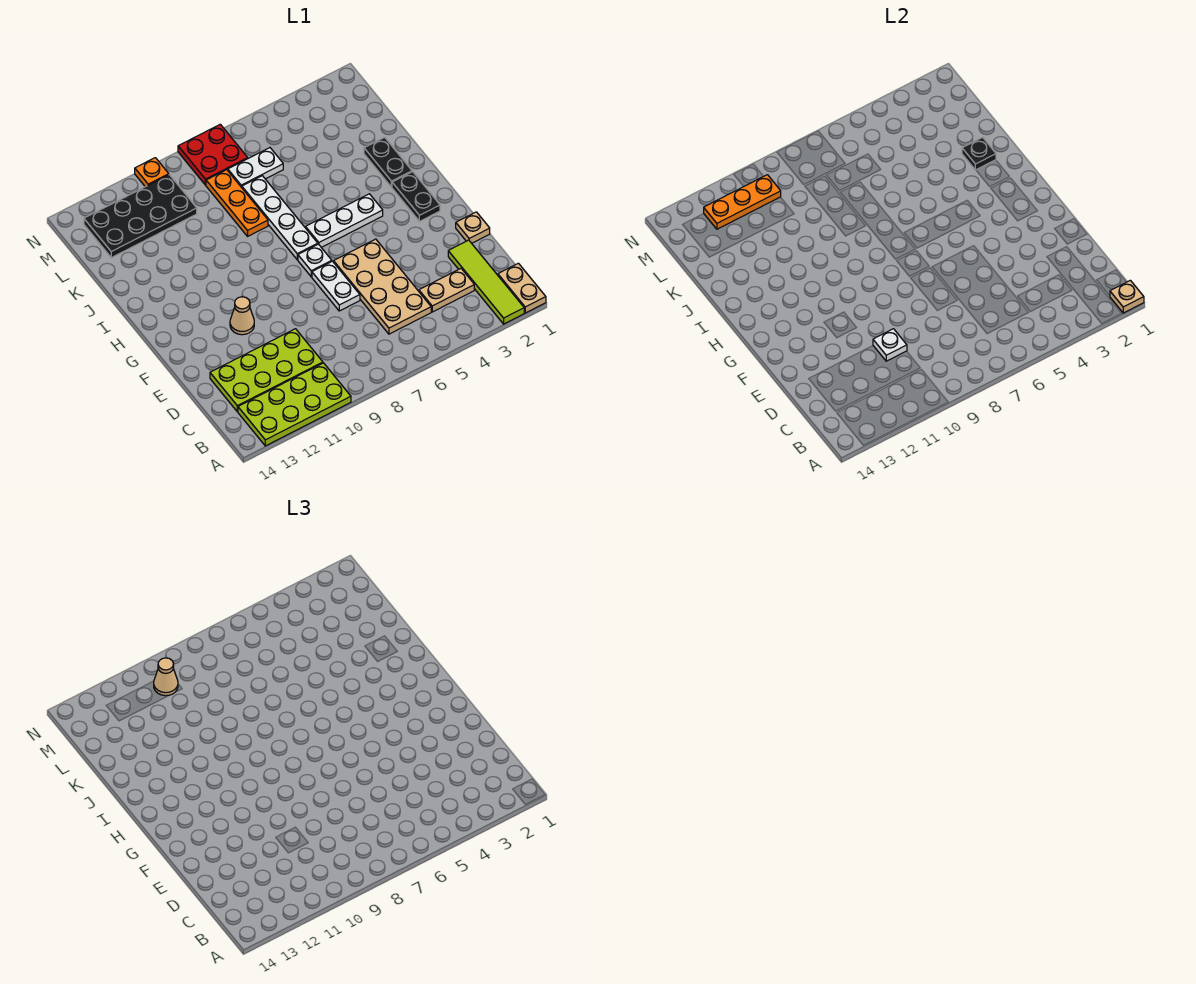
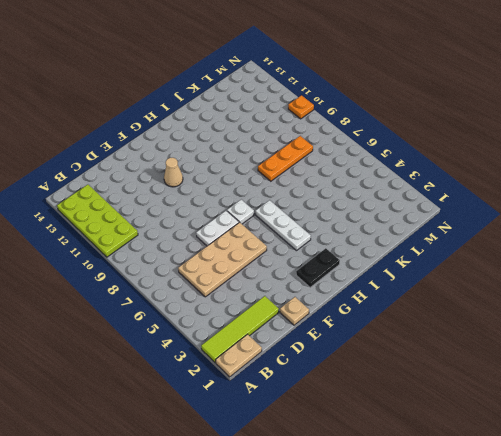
none -> tan 1x2 plate [419,269,474,312]
none -> lime 2x4 plate [210,329,323,412]
none -> white 1x4 plate [242,176,318,260]

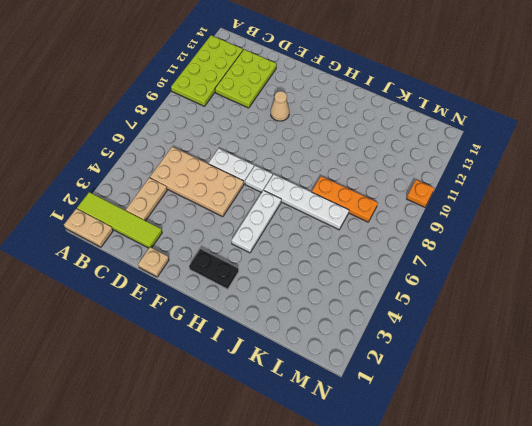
lime 2x3 plate [215,50,277,108] -> lime 2x4 plate [210,329,323,412]
none -> black 1x2 plate [364,137,412,187]
none -> white 1x2 plate [228,148,283,187]
none -> black 2x4 plate [84,175,197,258]

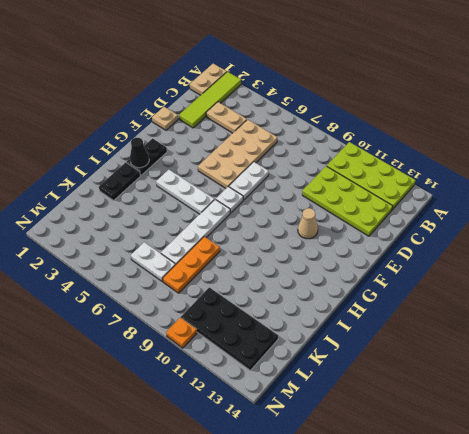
black 1x1 cone [130,138,149,168] -> none
none -> red 2x2 plate [178,124,248,185]
none -> tan 1x1 plate [1110,280,1144,313]
none -> white 1x1 plate [873,329,907,361]

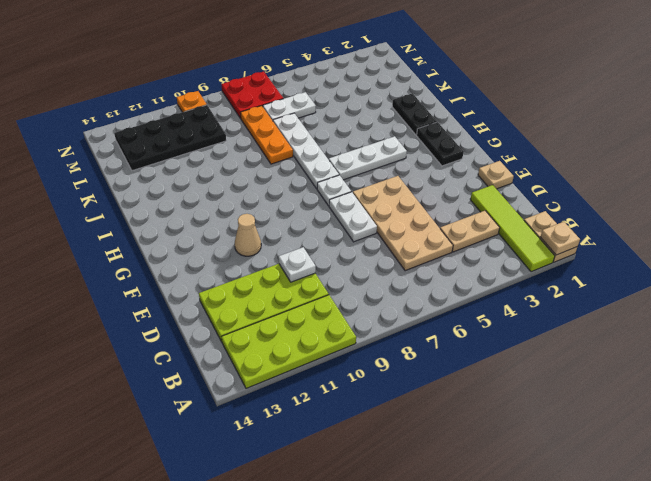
none -> black 1x1 plate [962,137,996,170]
none -> orange 1x3 plate [704,175,781,229]
none -> tan 1x1 cone [154,658,178,696]

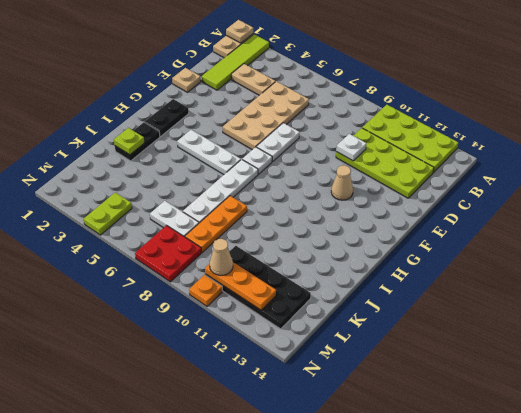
lime 1x1 plate [114,128,144,155] -> black 1x1 plate [962,137,996,170]
lime 1x2 plate [84,192,132,235] -> none

